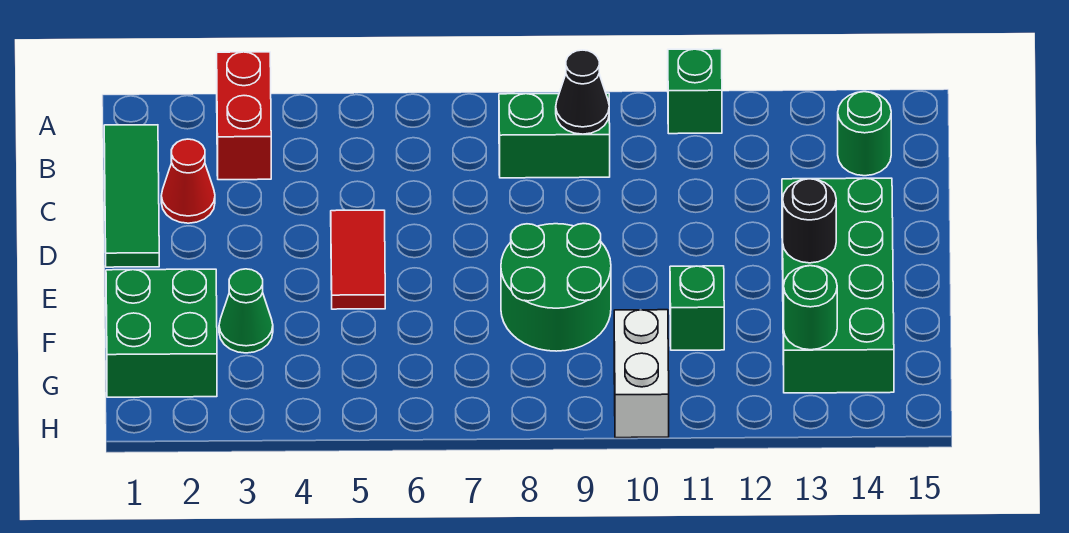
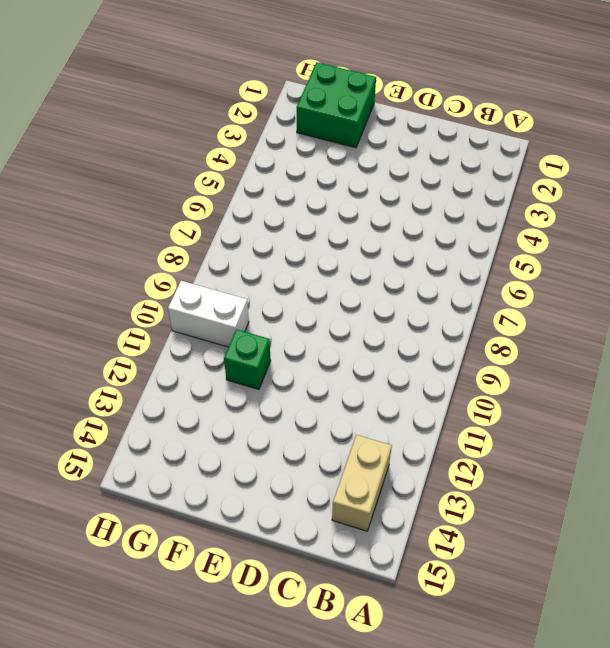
tan 1x2 brick [332,435,392,531] -> green 1x1 round brick [838,92,891,176]
none -> red 1x2 brick [217,52,271,180]
none -> green 1x1 brick [668,49,722,134]
none -> green 1x3 tile [104,125,159,267]

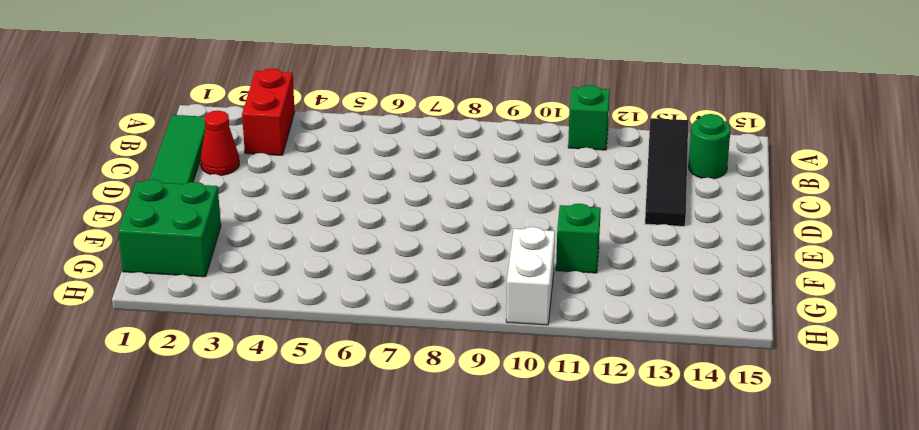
black 1x4 tile [645,118,688,226] -> green 2x4 brick [782,178,894,393]
none -> green 1x2 brick [499,93,610,178]
none -> red 1x2 tile [331,210,385,309]
none -> green 2x2 round brick [501,224,611,351]

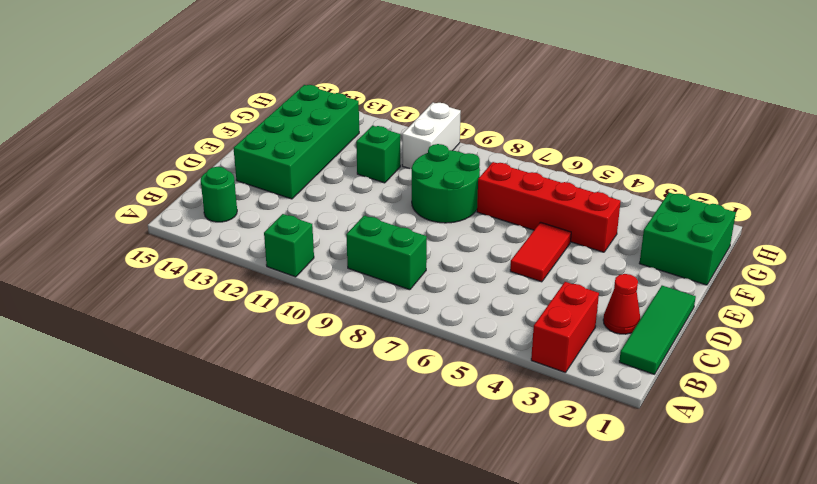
red 1x4 brick [477,162,621,252] -> none
none -> green 1x1 cone [219,269,273,353]
none -> black 1x1 cone [556,50,609,134]
none -> black 1x1 round brick [783,179,836,263]

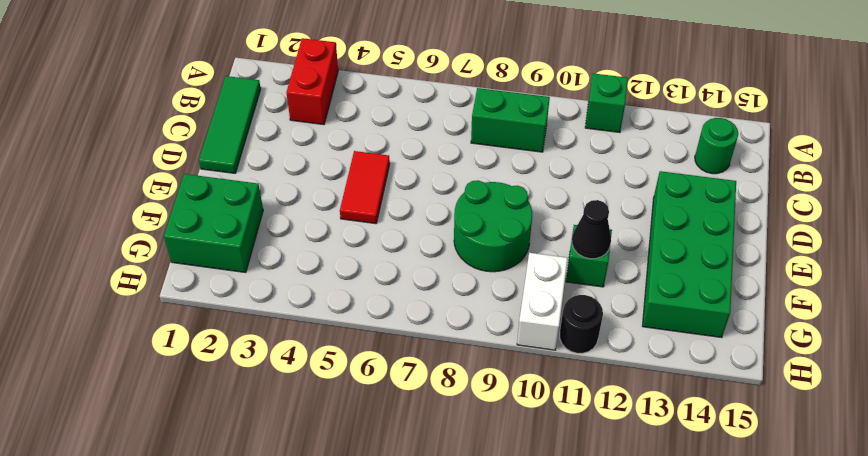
black 1x1 cone [572,200,611,259] -> black 1x1 cone moved to [556,50,609,134]
black 1x1 round brick [560,295,603,353] -> black 1x1 round brick moved to [783,179,836,263]
none -> red 1x1 cone [161,139,215,223]
none -> green 1x1 cone [219,269,273,353]
none -> green 1x1 round brick [784,266,837,350]

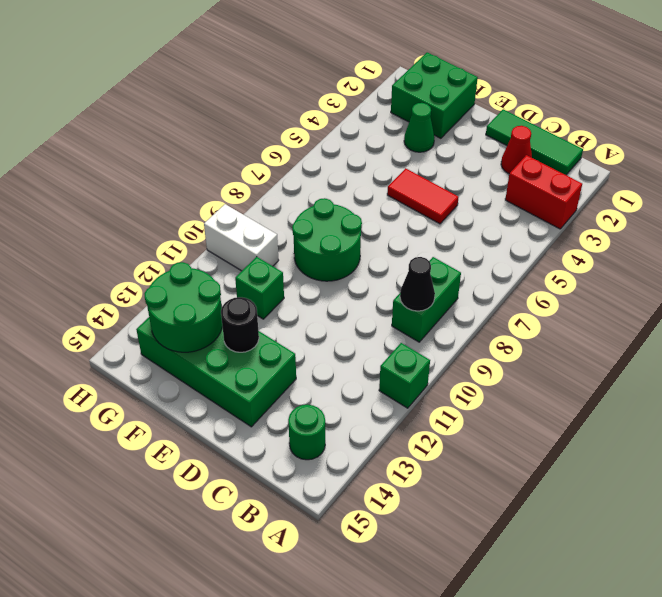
green 2x2 round brick [144,262,222,352] -> green 1x1 round brick [784,266,837,350]

